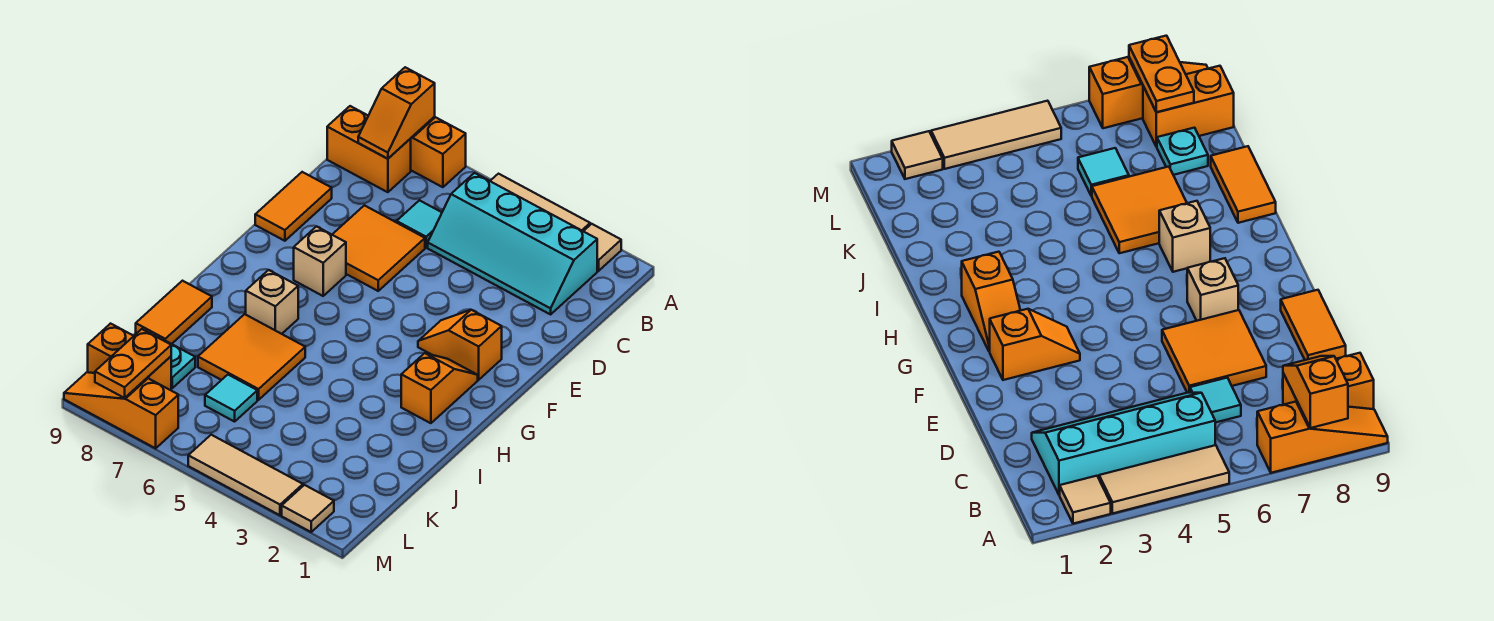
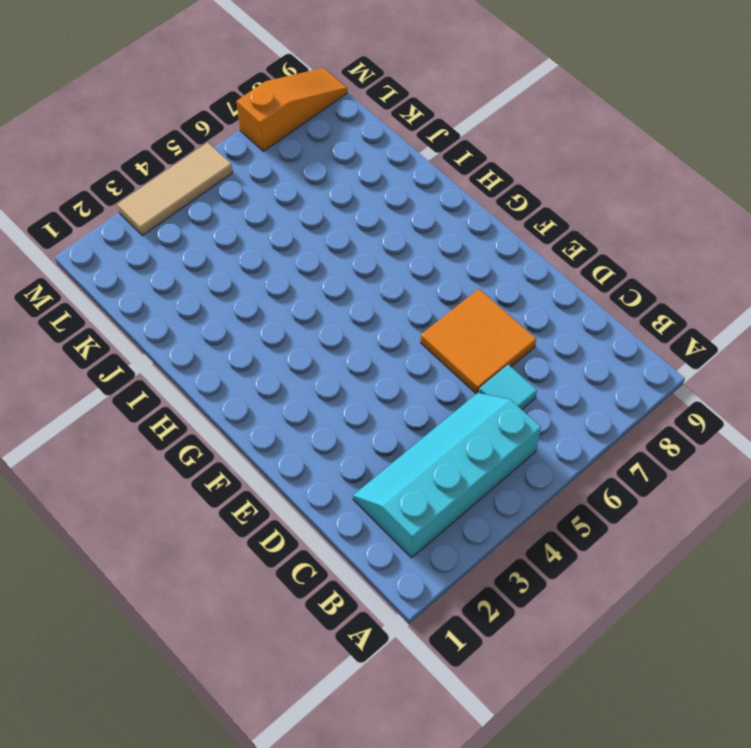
none -> tan 1x1 tile [584,224,621,271]
none -> tan 1x3 tile [491,174,590,231]
none -> orange 1x3 slope [410,117,466,187]

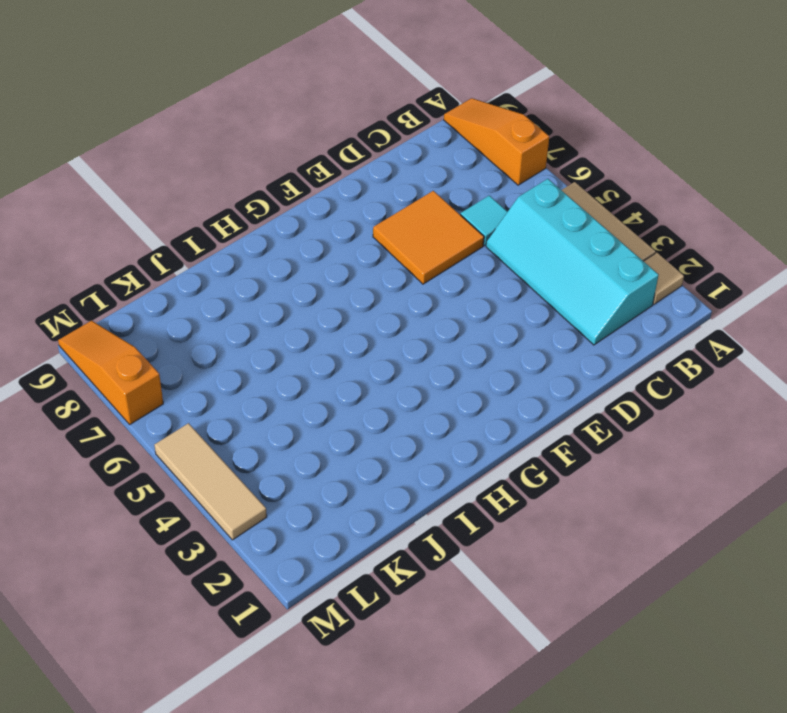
none -> orange 1x2 brick [327,106,411,192]
none -> orange 1x2 tile [255,172,332,241]
none -> orange 1x2 slope [418,310,502,380]

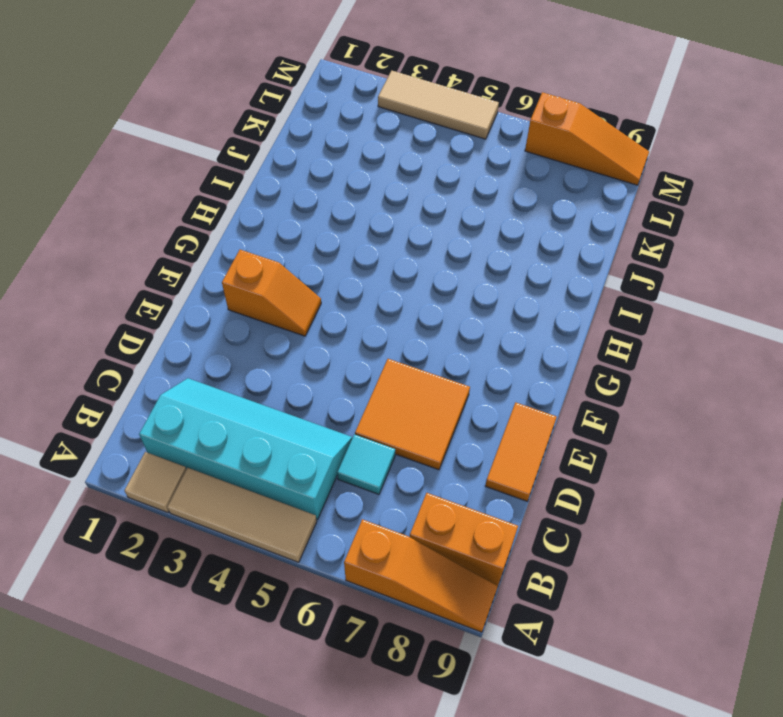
none -> tan 1x1 brick [294,226,346,296]
none -> orange 1x2 slope [401,353,478,423]
none -> tan 1x1 brick [246,270,298,334]

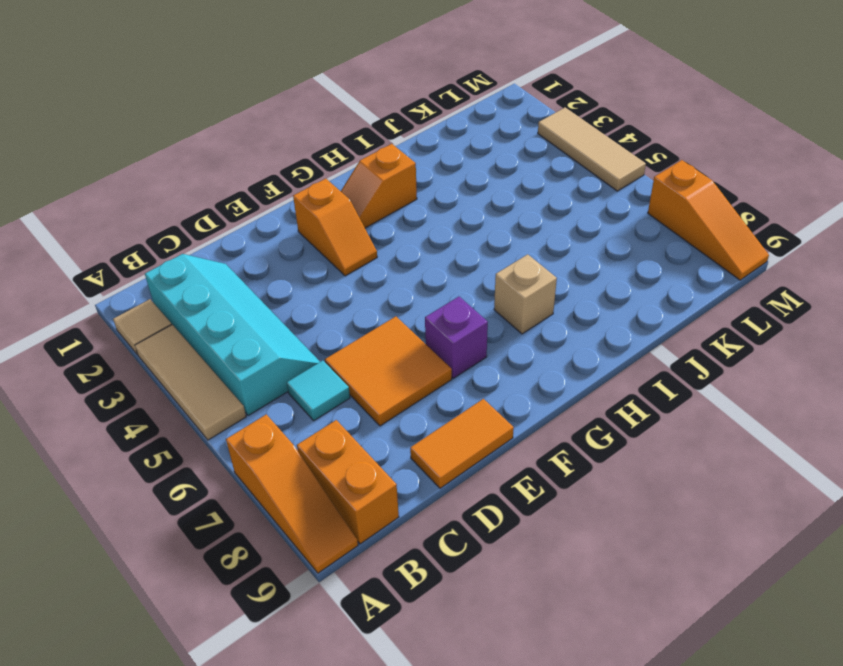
purple 1x1 brick [425,297,488,378] -> tan 1x1 brick [294,226,346,296]
none -> orange 2x2 tile [198,314,305,400]
none -> orange 1x2 tile [136,281,212,344]
none -> cyan 1x1 tile [205,375,257,422]

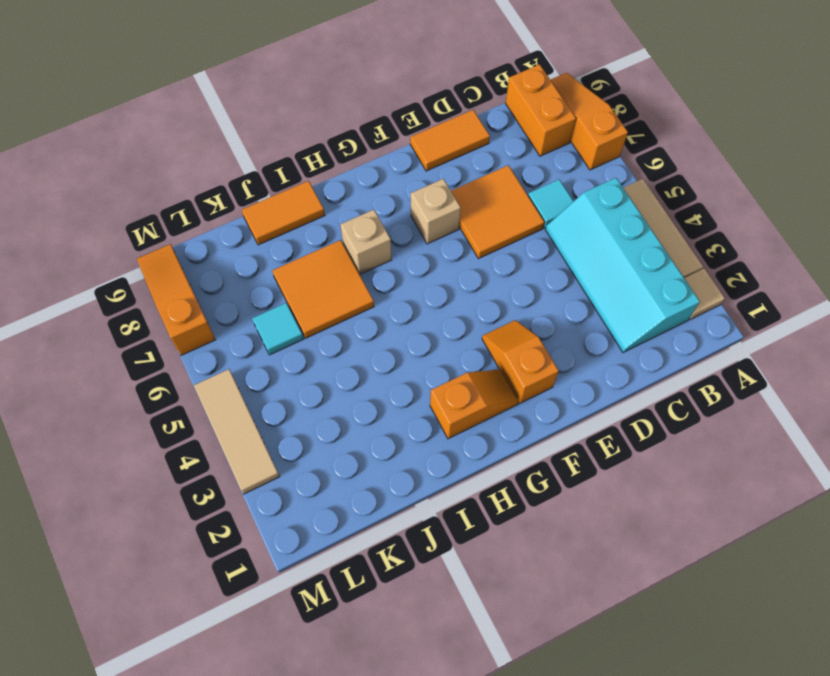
none -> cyan 1x1 plate [165,341,195,388]
none -> orange 1x2 brick [88,324,171,390]
none -> tan 1x1 tile [282,485,334,532]

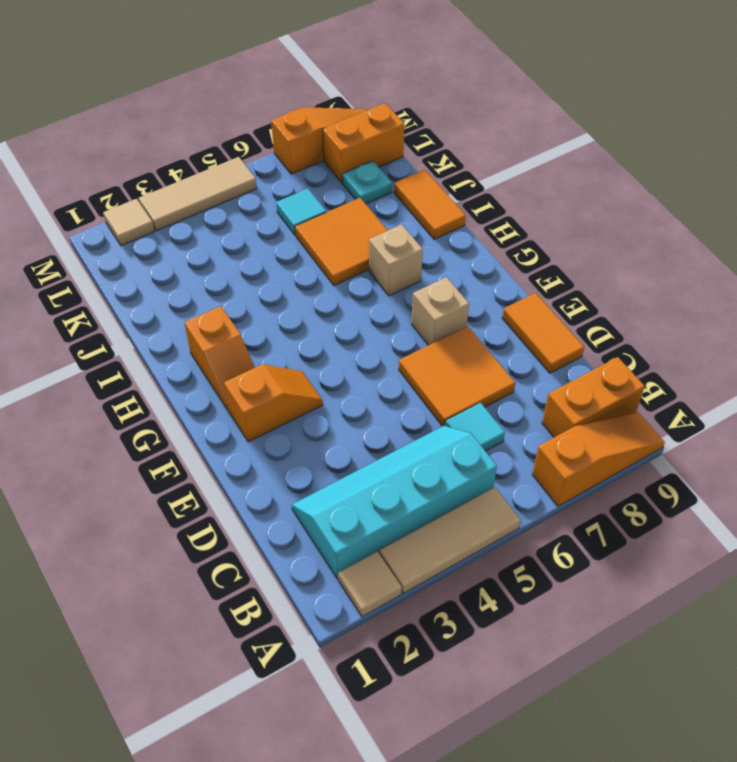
none -> orange 1x2 slope [358,67,435,159]
none -> orange 1x2 plate [95,329,171,398]

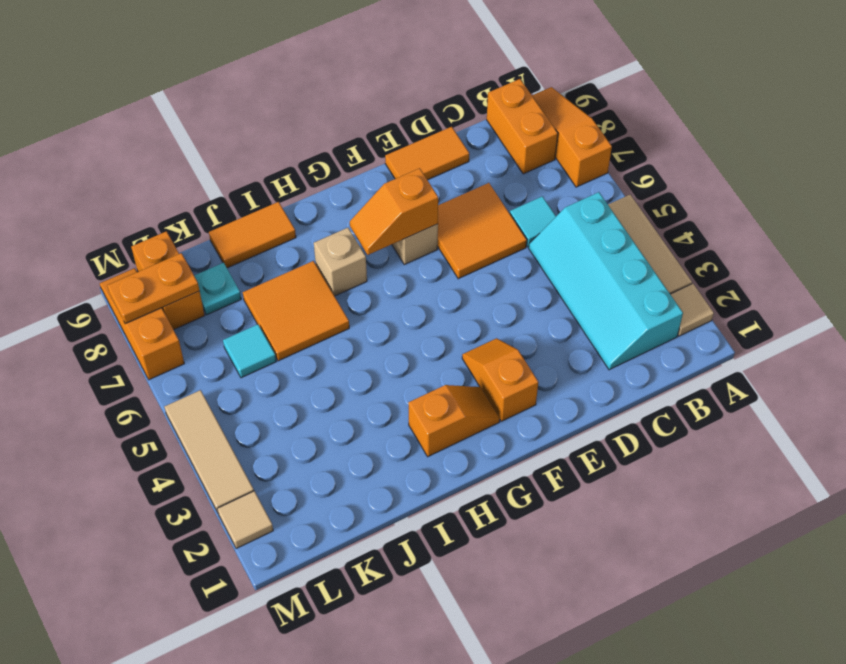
orange 1x2 slope [350,168,438,255] -> orange 1x2 slope moved to [358,67,435,159]

